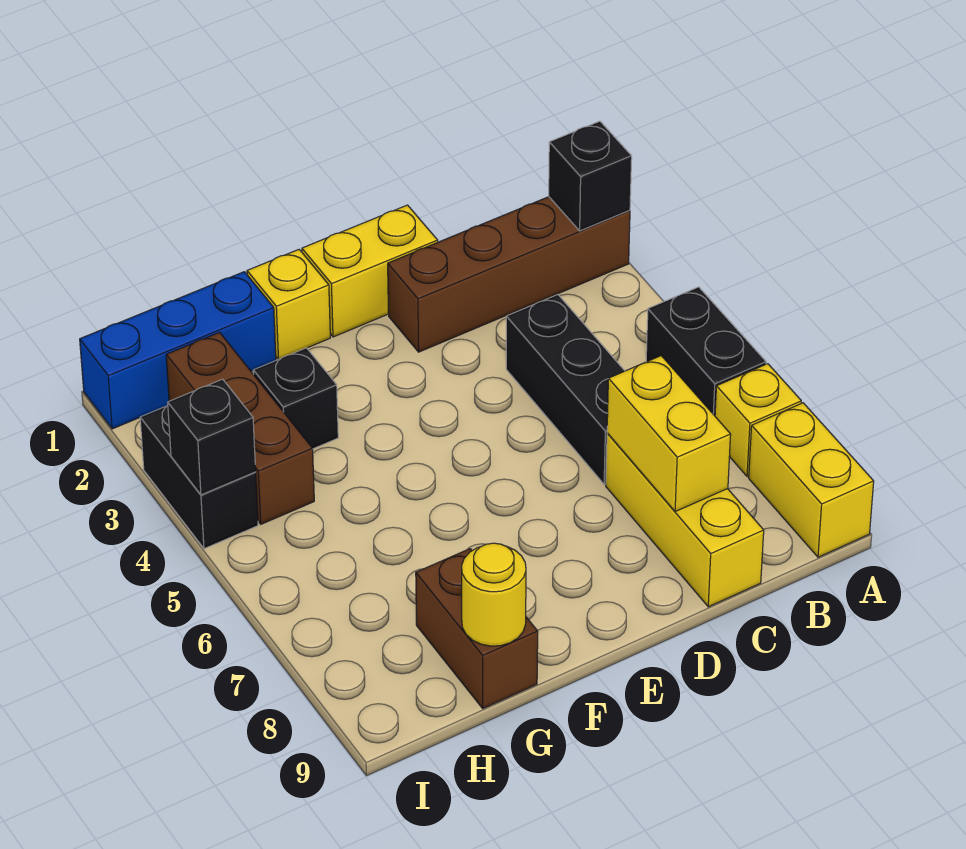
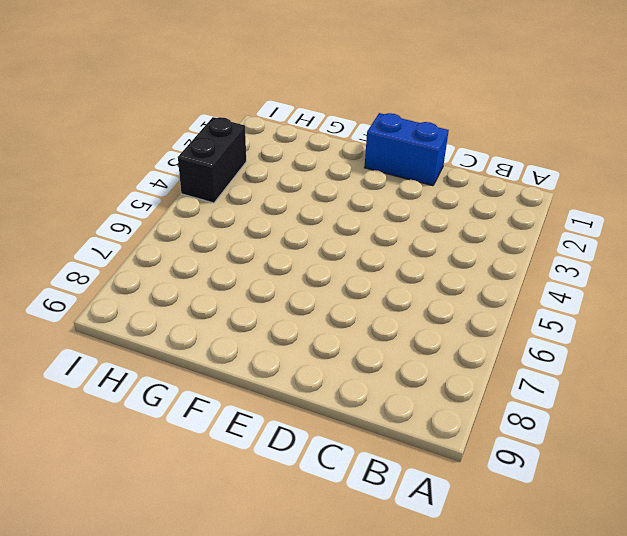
blue 1x2 brick [364,113,449,186] -> yellow 1x2 brick [302,205,438,337]
none -> brown 1x4 brick [388,197,630,352]
none -> black 1x2 brick [646,287,766,416]
none -> yellow 1x1 brick [715,364,801,477]

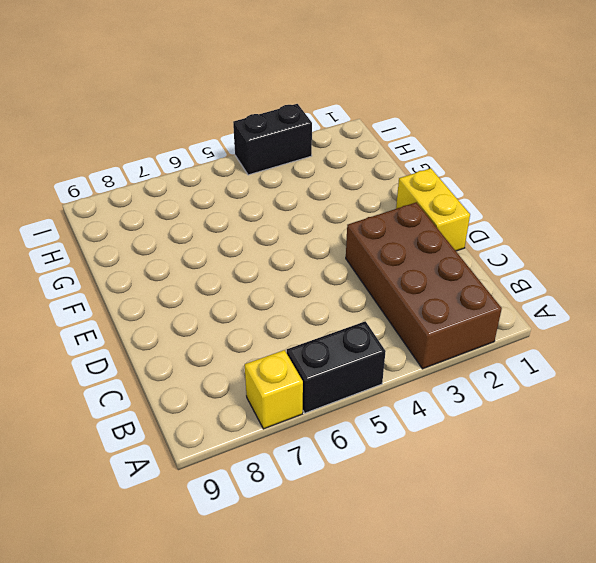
brown 2x4 brick [346,202,502,369] -> brown 1x4 brick [388,197,630,352]
none -> yellow 1x2 brick [749,403,874,557]
none -> black 1x3 brick [506,295,624,484]
none -> yellow 1x3 brick [606,433,764,607]

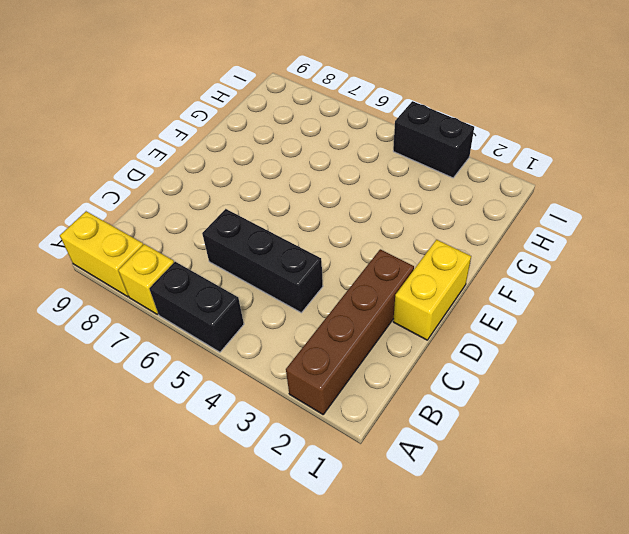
none -> yellow 1x3 brick [606,433,764,607]
none -> yellow 1x1 brick [247,250,330,359]
none -> blue 1x3 brick [80,272,276,429]

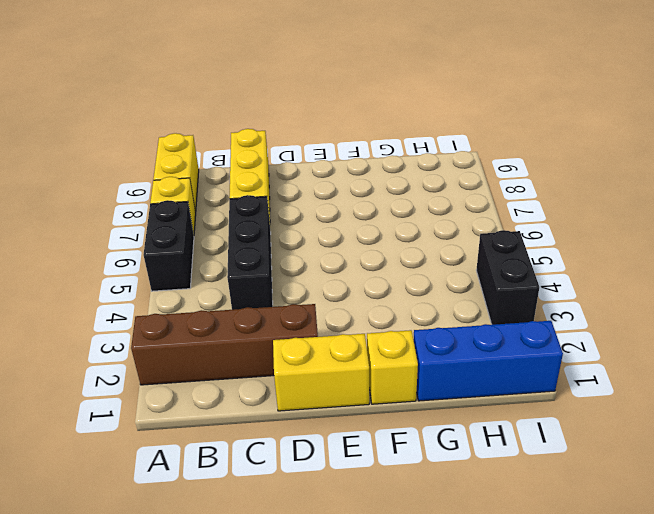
none -> black 1x1 brick [253,348,338,449]
none -> brown 1x2 brick [416,549,538,708]
none -> brown 1x3 brick [166,332,314,524]

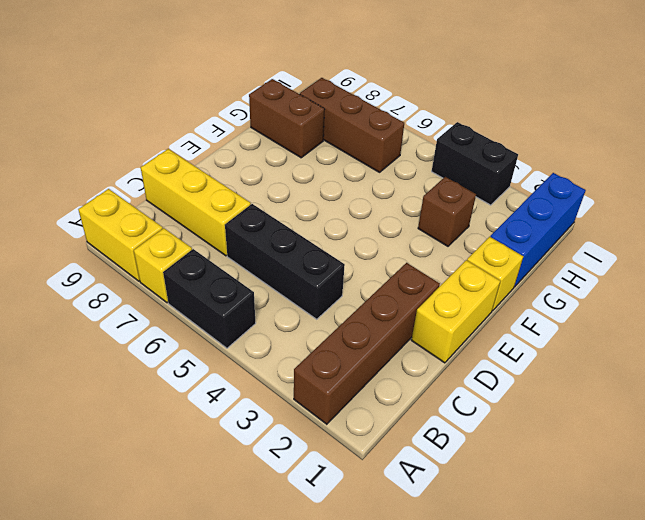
brown 1x1 brick [418,177,476,246] -> black 1x1 brick [253,348,338,449]
brown 1x3 brick [300,78,404,172] -> brown 1x3 brick moved to [166,332,314,524]
none -> black 1x1 brick [549,121,632,231]
none -> yellow 1x2 brick [607,356,731,512]
none -> yellow 1x1 round brick [462,543,526,646]

